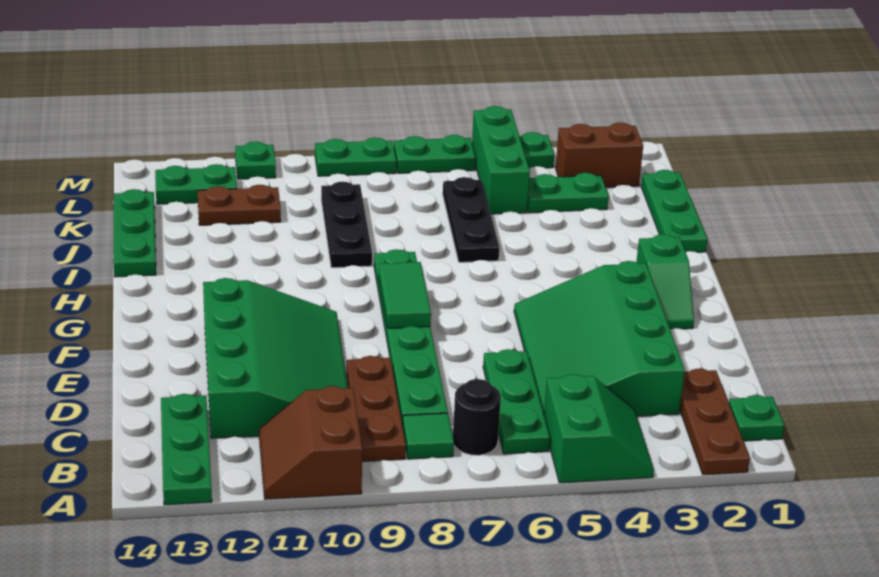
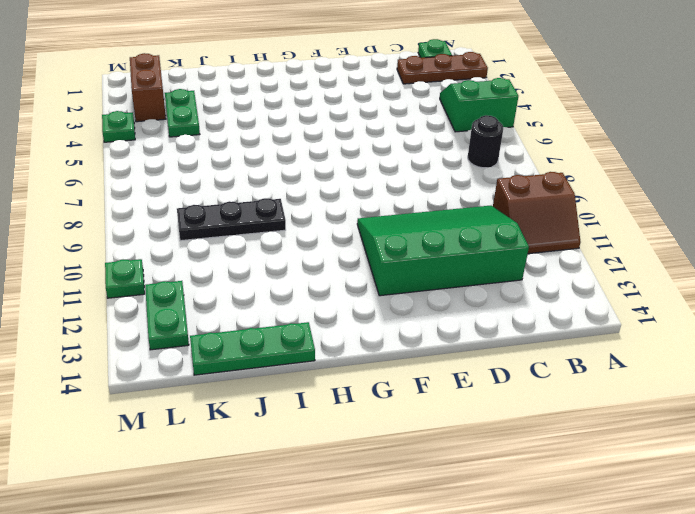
none -> green 1x3 plate [161,394,212,505]
none -> green 1x3 plate [483,349,550,454]
none -> green 1x1 tile [403,413,454,459]

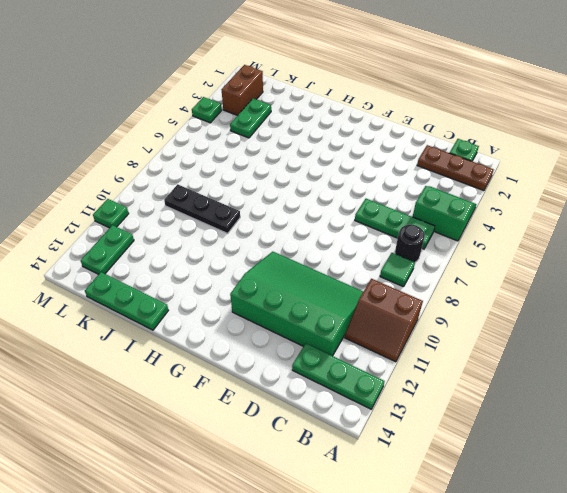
none -> brown 1x3 plate [347,356,406,462]
none -> green 3x4 slope [514,261,685,416]
none -> green 1x6 plate [374,249,448,426]

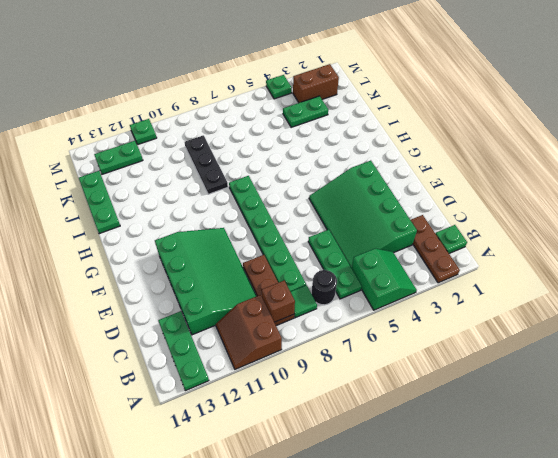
brown 1x1 brick [262,281,295,322] -> none
none -> green 1x2 slope [636,234,694,329]
none -> green 1x3 plate [641,170,707,252]
none -> black 1x3 plate [443,177,499,262]

